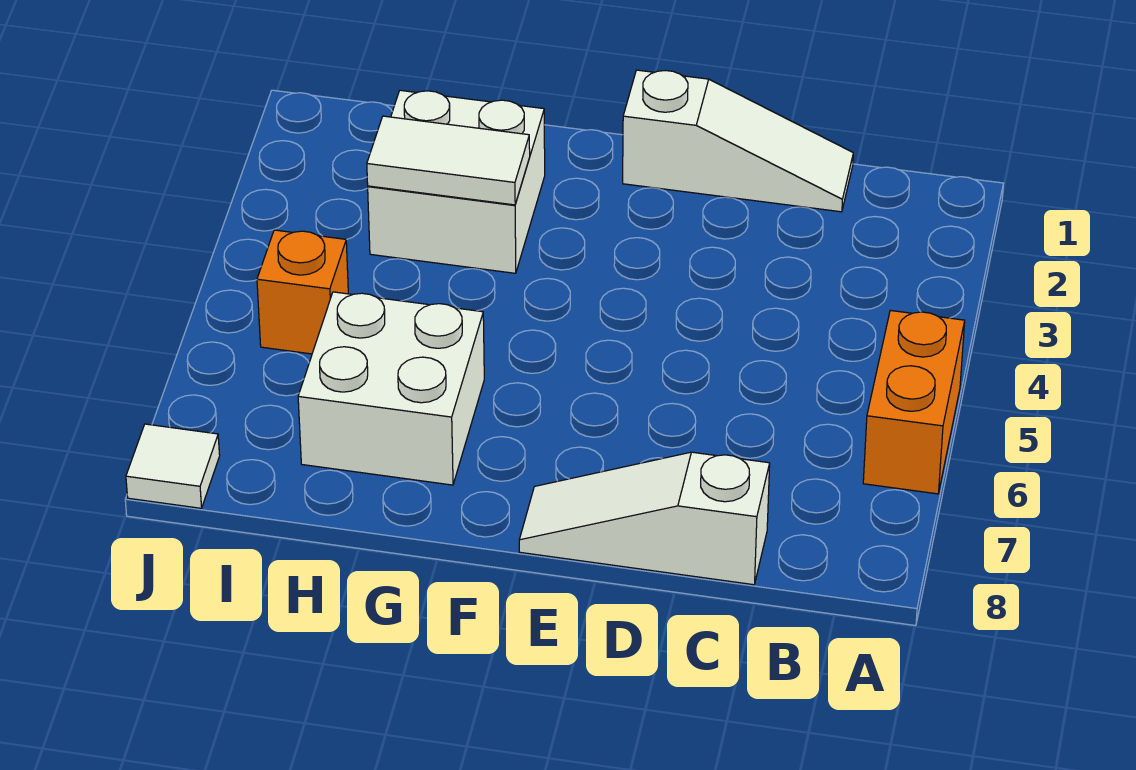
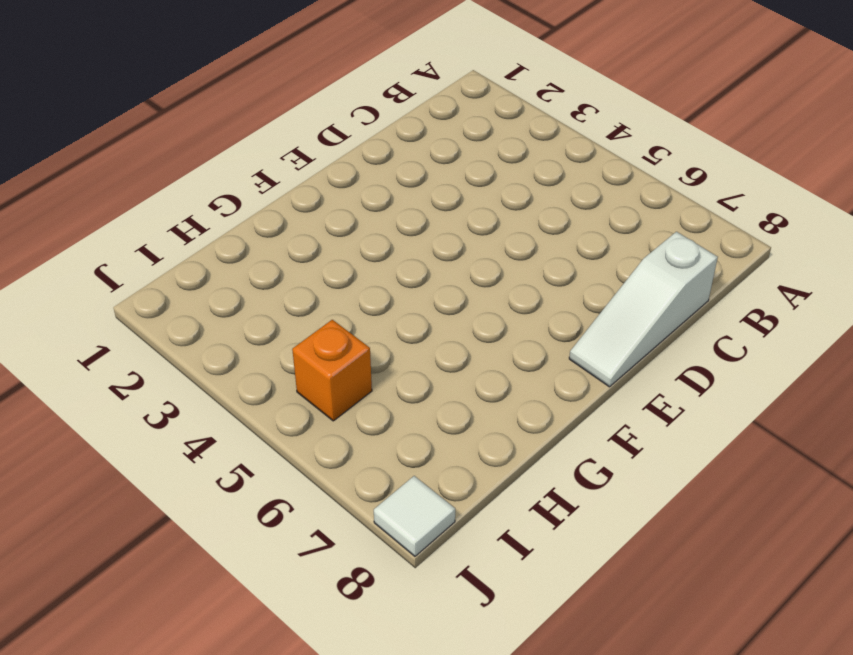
none -> orange 1x2 brick [863,310,965,494]
none -> white 1x3 slope [623,70,853,212]

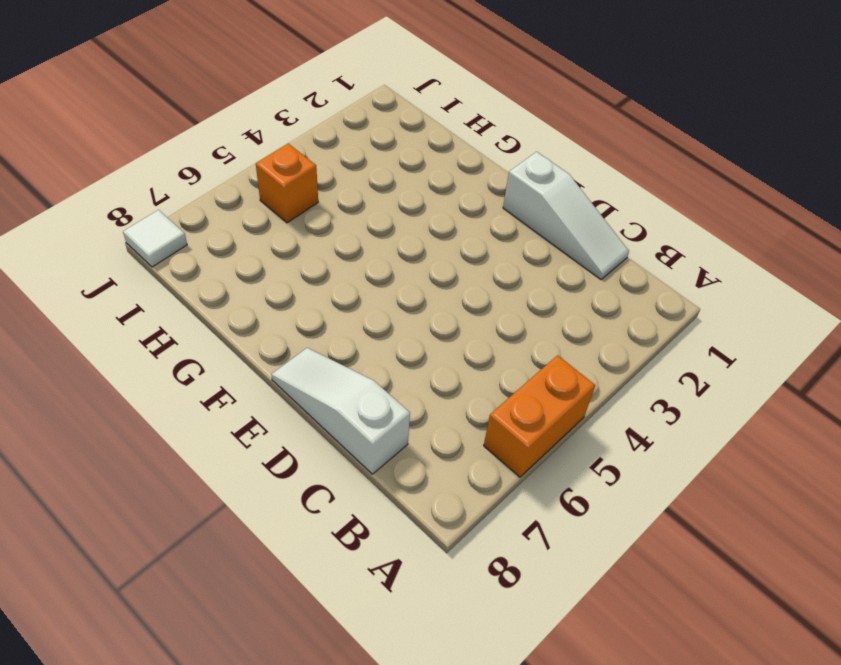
none -> white 2x2 brick [368,90,545,273]
none -> white 2x2 brick [298,292,484,485]

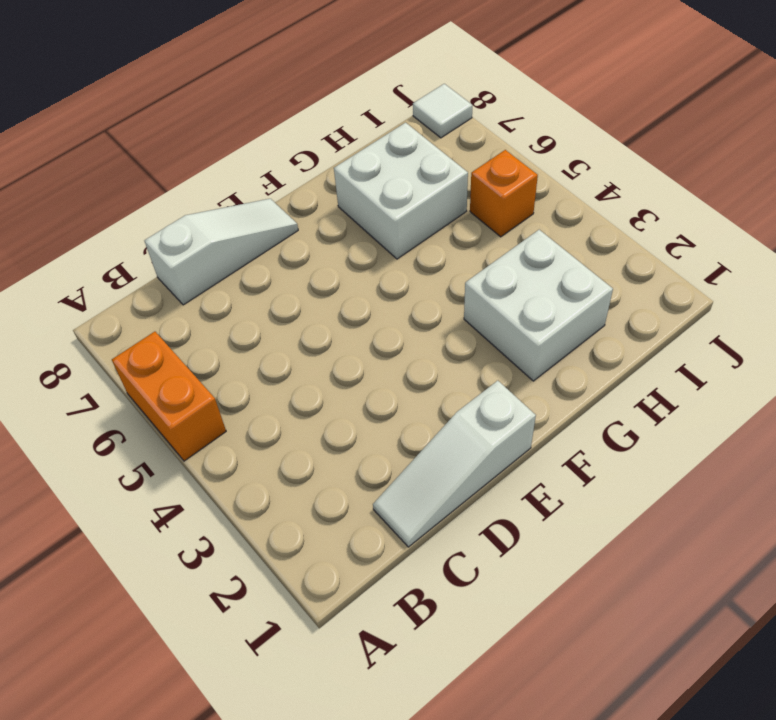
none -> white 1x2 tile [367,116,530,205]

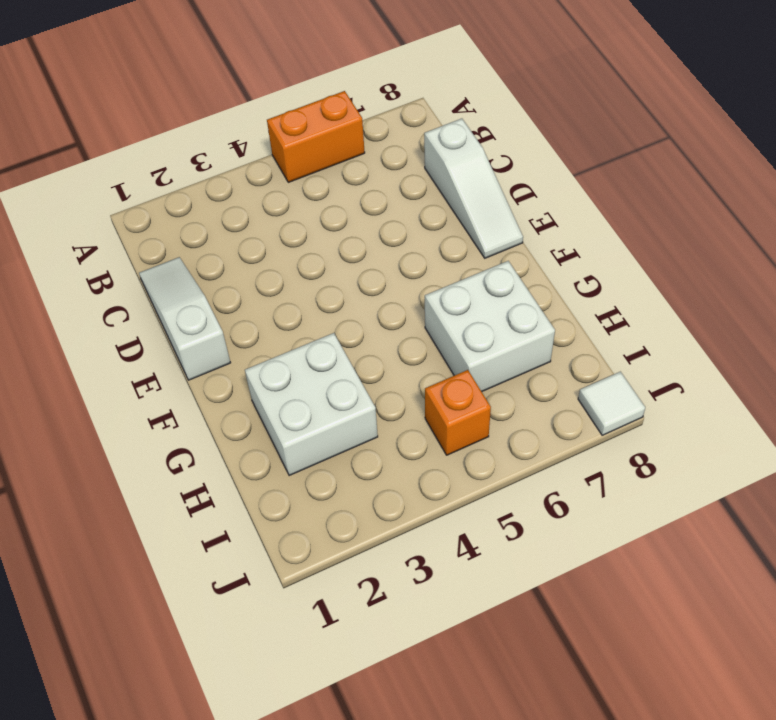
none -> white 1x2 tile [367,116,530,205]

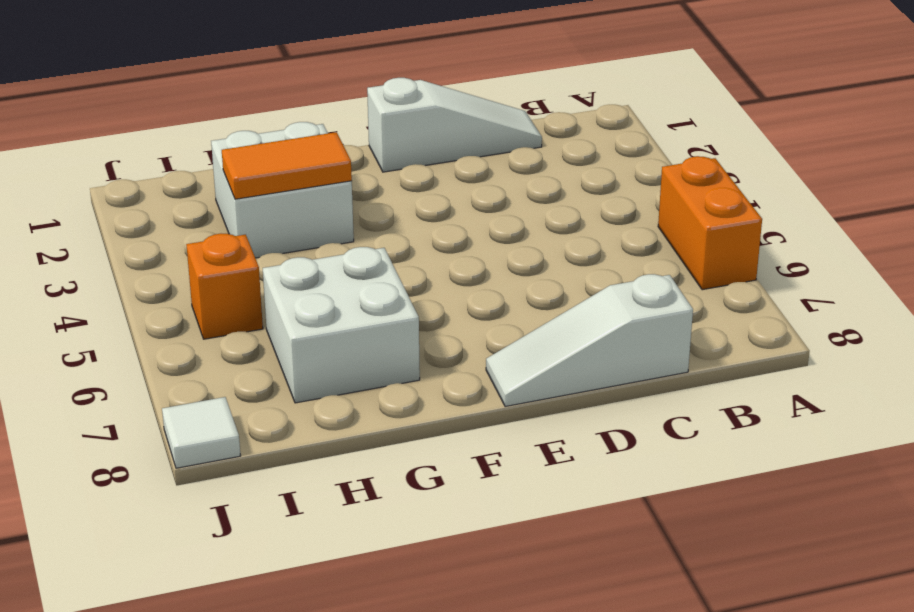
orange 1x2 tile [222,132,352,199] -> white 1x2 tile [367,116,530,205]

